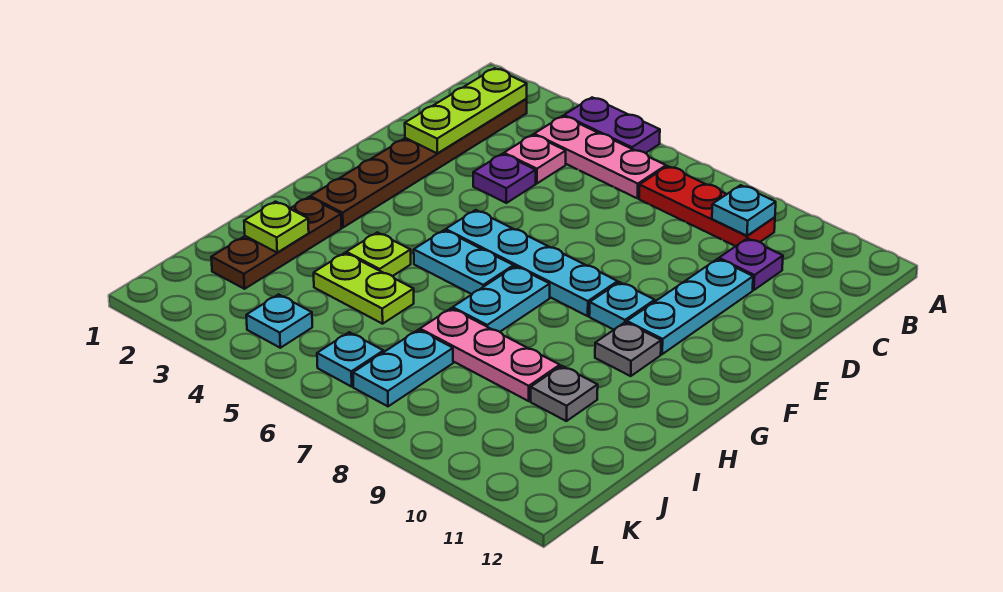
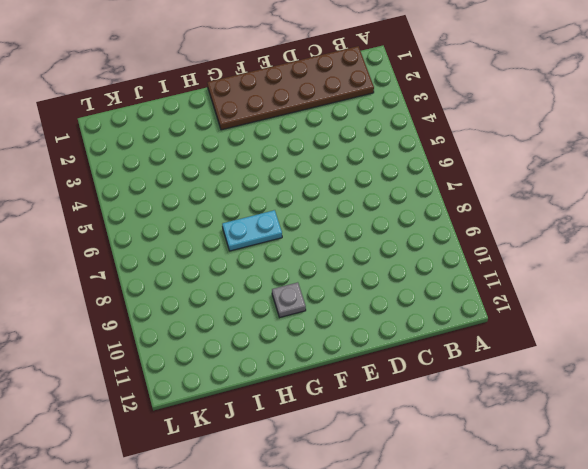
brown 2x6 plate [207,46,374,130] -> brown 1x6 plate [310,99,527,228]
none -> purple 1x2 plate [564,98,660,153]
none -> pink 1x3 plate [534,116,666,198]
none -> red 1x3 plate [639,166,775,246]

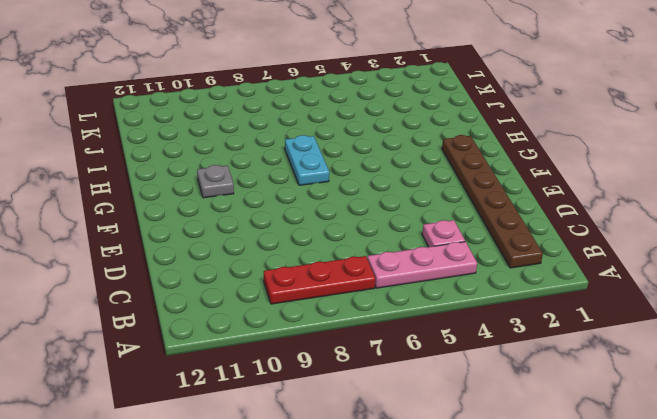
none -> purple 1x2 plate [564,98,660,153]
none -> purple 1x1 plate [719,238,783,290]
none -> purple 1x1 plate [473,154,536,203]

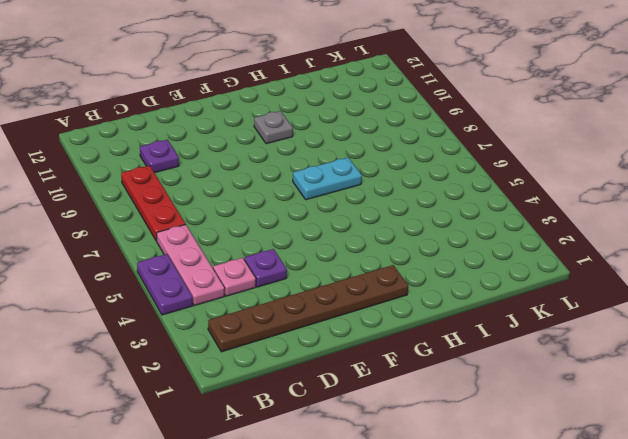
none -> cyan 1x3 plate [627,259,753,354]
none -> cyan 1x4 plate [446,210,618,316]
none -> cyan 1x1 plate [589,282,655,330]

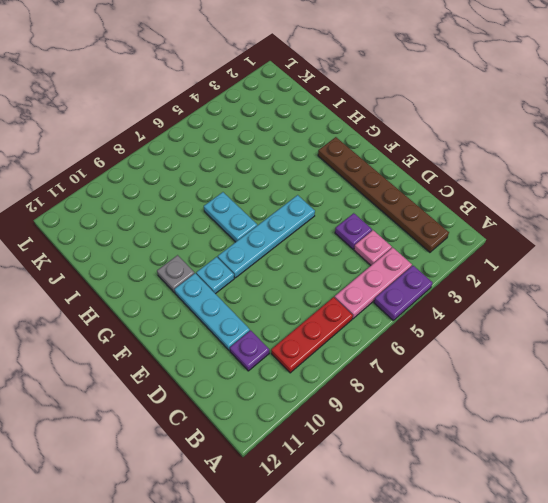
none -> cyan 1x2 plate [414,230,514,294]
none -> brown 1x3 plate [211,197,342,289]
none -> lime 1x1 plate [346,232,411,276]

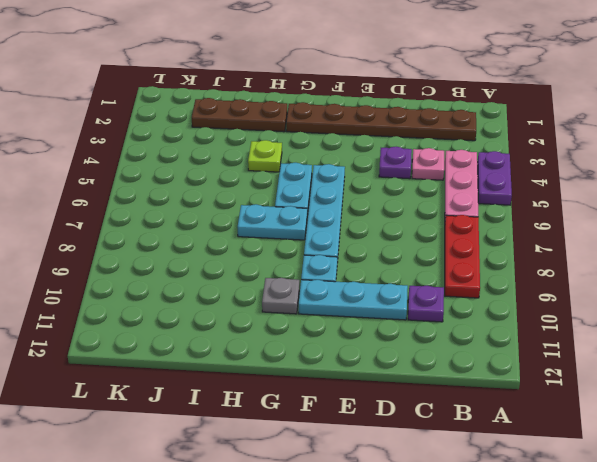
none -> lime 1x2 plate [314,253,414,324]
none -> pink 1x3 plate [420,308,560,401]
none -> grey 1x1 plate [531,366,598,421]

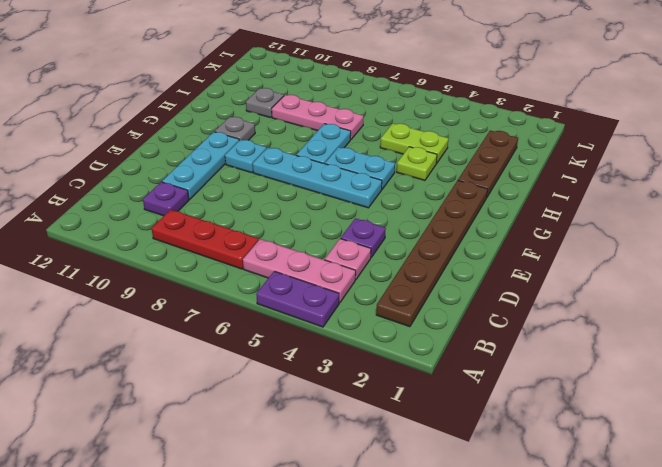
none -> cyan 1x2 plate [353,330,453,406]
none -> cyan 1x1 plate [246,294,312,348]
none -> cyan 1x1 plate [317,332,383,387]

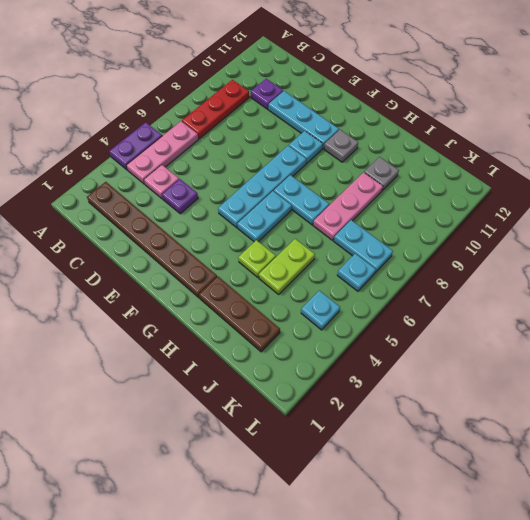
none -> lime 1x3 plate [405,68,527,154]
none -> cyan 1x1 plate [712,185,776,236]
none -> lime 1x1 plate [244,202,309,252]

